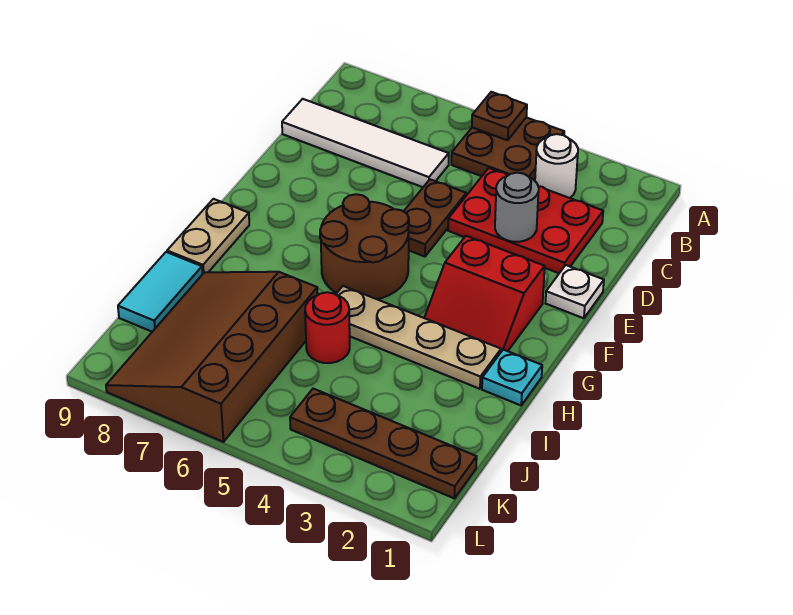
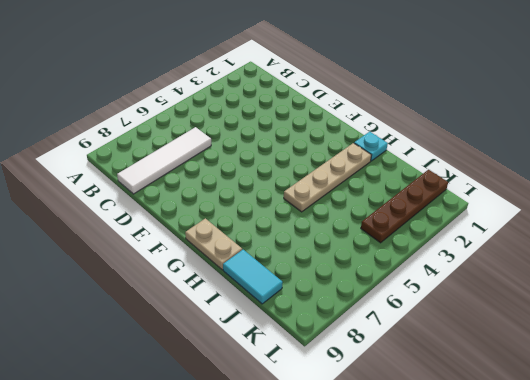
none -> brown 2x2 plate [451,117,564,181]
none -> white 1x1 round brick [535,134,578,198]
none -> red 2x3 plate [448,168,603,273]

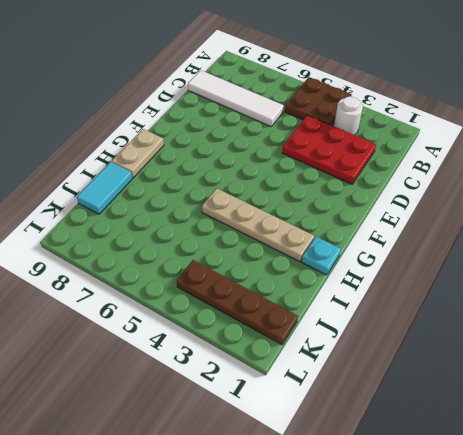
none -> brown 1x2 plate [404,179,466,257]
none -> white 1x1 plate [546,265,604,318]
none -> red 2x2 slope [424,236,545,352]

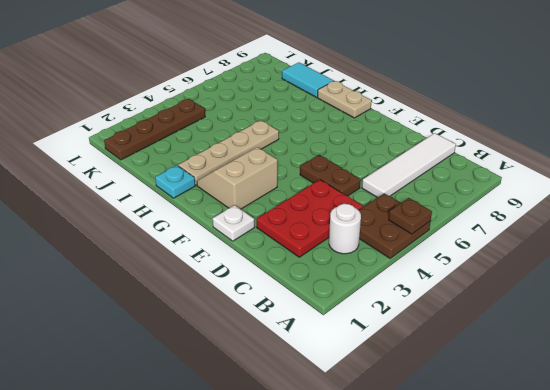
tan 2x2 slope [197,147,278,209] -> red 2x2 slope [424,236,545,352]
none -> brown 2x2 round brick [320,194,409,299]
none -> red 1x1 round brick [305,292,350,363]
none -> brown 3x4 slope [106,272,318,442]

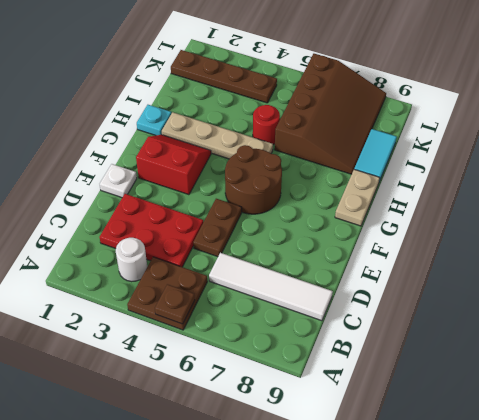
none -> grey 1x1 round brick [495,173,539,242]

